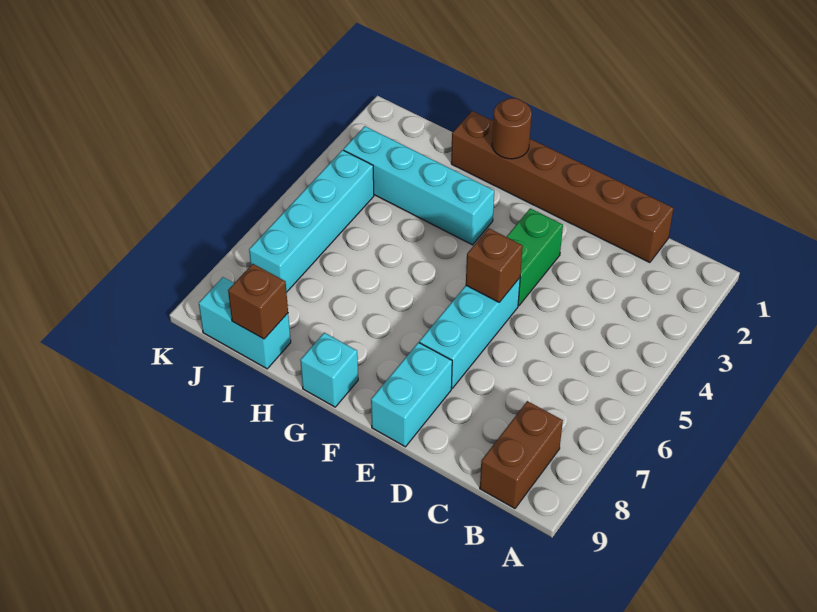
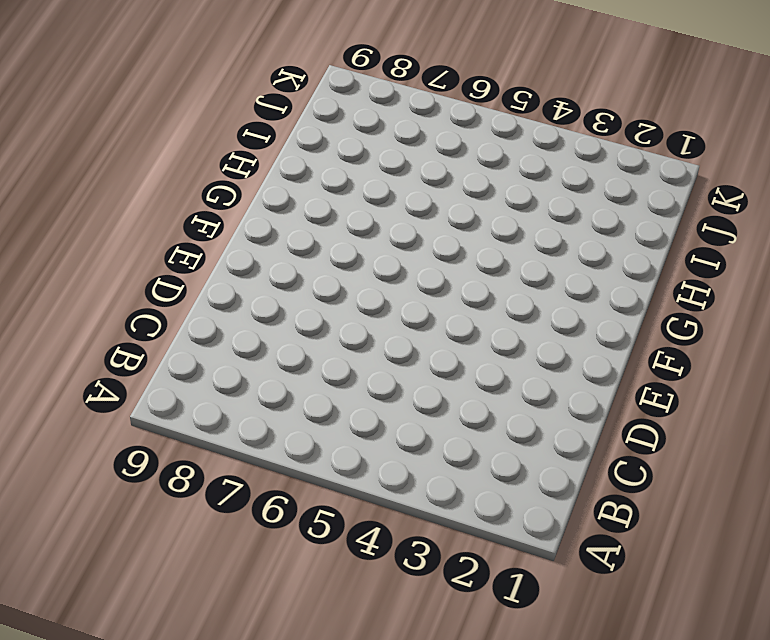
none -> brown 1x2 brick [480,401,563,508]
none -> brown 1x6 brick [451,111,674,263]
none -> green 1x2 brick [507,208,563,306]

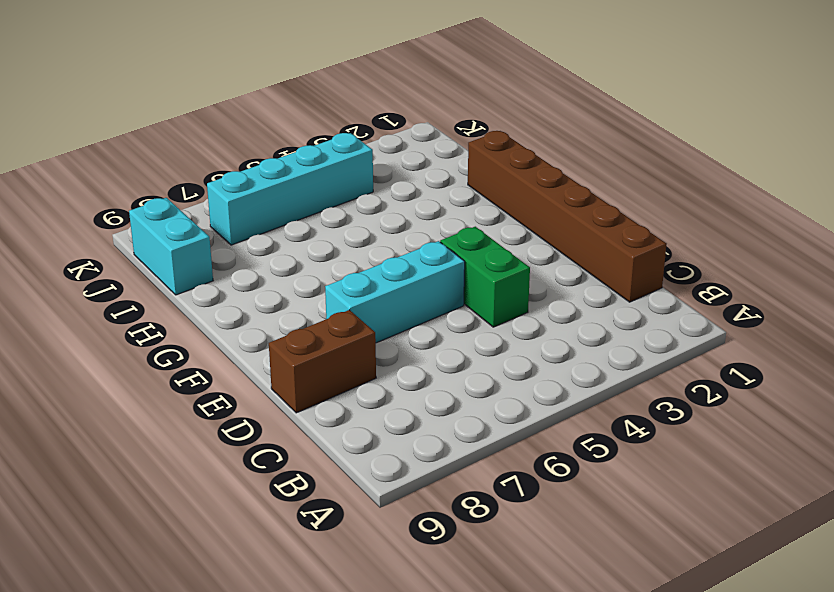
green 1x2 brick [440,227,530,327] -> green 1x2 brick turned to [507,208,563,306]
brown 1x2 brick [269,310,376,413] -> brown 1x2 brick moved to [480,401,563,508]
none -> cyan 1x2 brick [371,342,452,447]
none -> cyan 1x4 brick [344,126,494,245]
none -> cyan 1x1 brick [300,333,358,407]

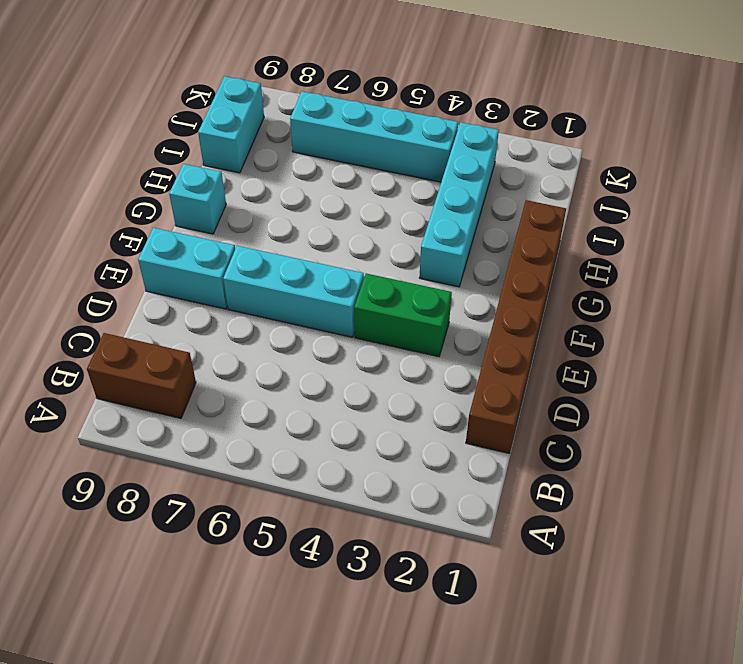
none -> brown 1x1 brick [466,228,523,302]
none -> brown 1x1 round brick [492,98,532,159]
none -> brown 1x1 brick [228,264,288,339]

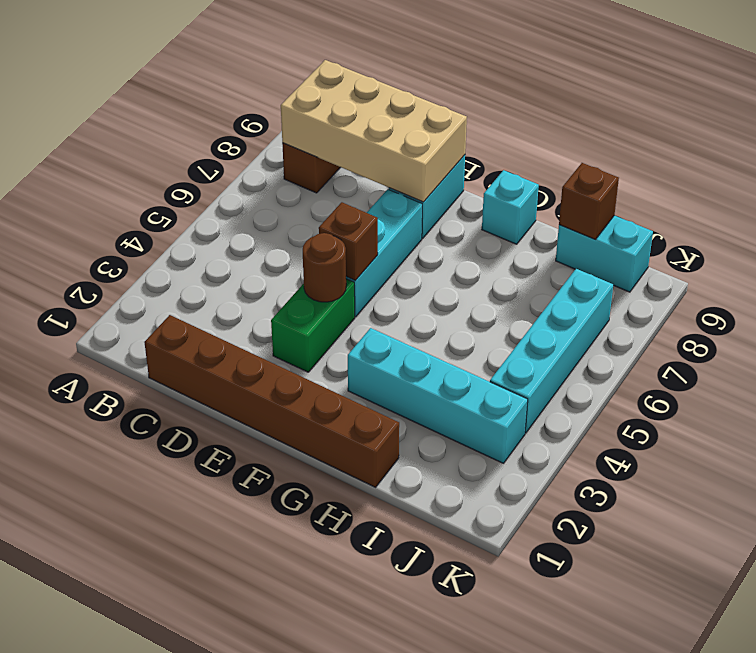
tan 2x4 brick [281,60,467,202] -> none
brown 1x1 round brick [303,233,346,302] -> brown 1x1 round brick moved to [492,98,532,159]

